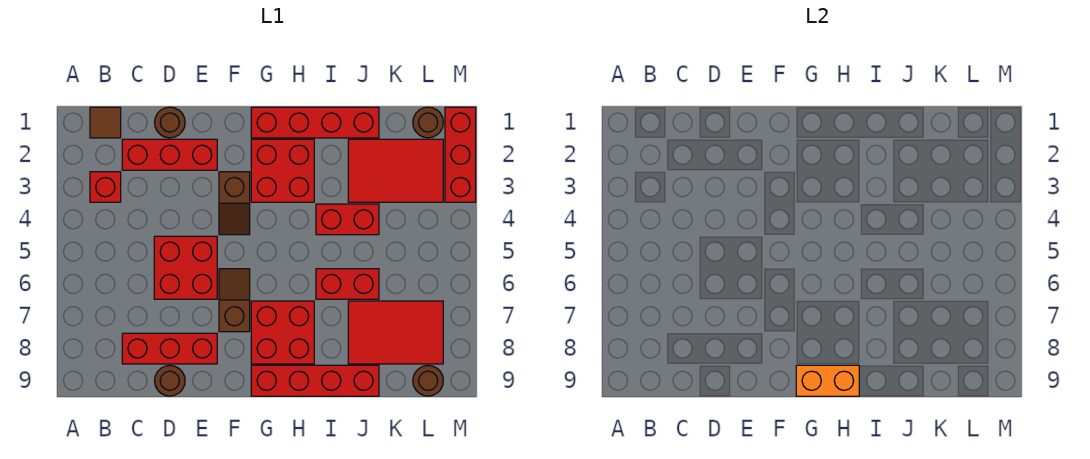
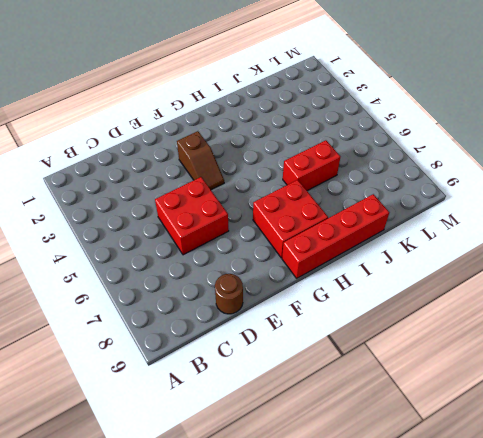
none -> brown 1x1 tile [90,107,121,138]
none -> red 1x1 brick [90,172,121,202]
none -> red 1x3 brick [122,139,217,170]

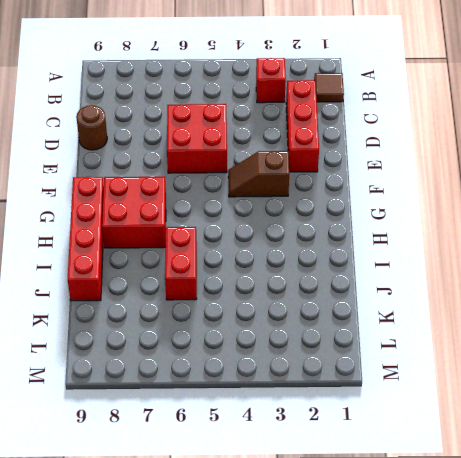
none -> red 1x3 brick [122,333,217,364]
none -> brown 1x1 round brick [155,107,185,138]
none -> brown 1x2 slope [219,269,250,332]

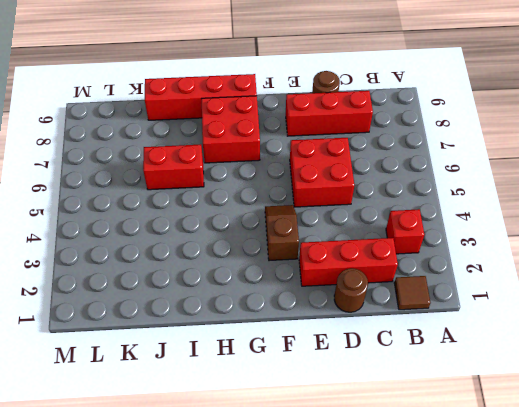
none -> brown 1x2 slope [219,269,250,332]
none -> red 1x4 brick [251,107,379,138]
none -> red 2x2 brick [251,139,314,202]

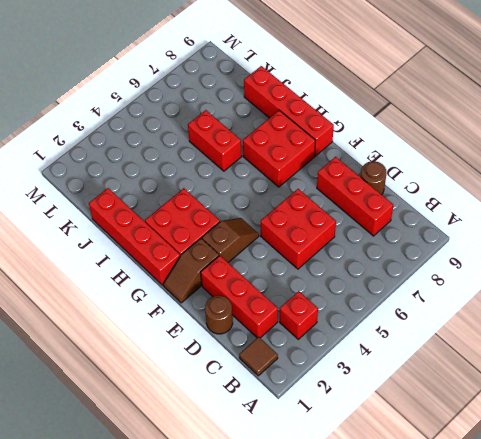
brown 1x2 slope [163,238,219,303] -> brown 1x2 slope moved to [219,269,250,332]
none -> red 1x2 brick [316,204,379,235]
none -> red 2x3 tile [348,139,443,202]
none -> red 2x3 tile [348,301,443,364]

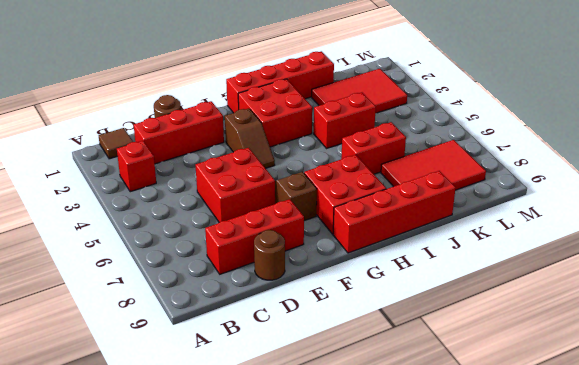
none -> brown 1x1 round brick [413,107,443,138]
none -> brown 1x1 round brick [413,366,443,396]
none -> red 1x3 brick [445,107,476,202]

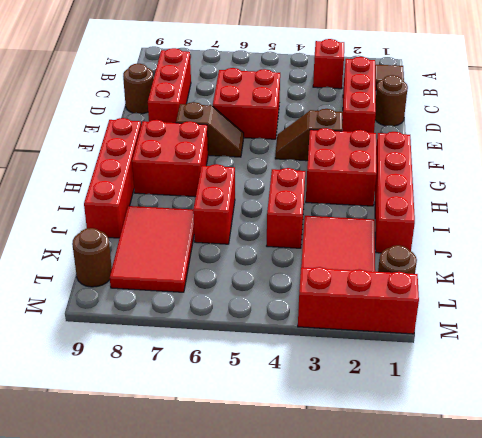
none -> orange 1x2 brick [796,365,859,396]

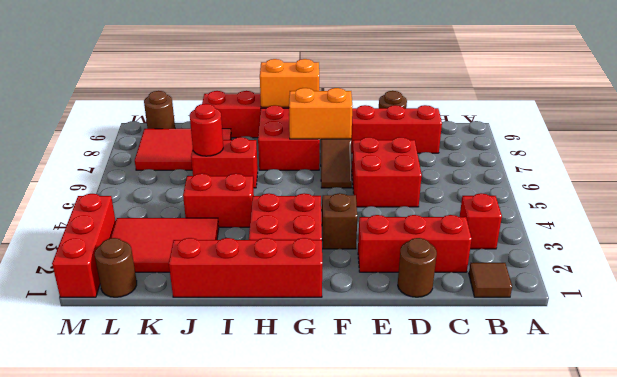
orange 1x2 brick [289,88,353,139] -> none
red 1x1 round brick [190,104,223,156] -> none

